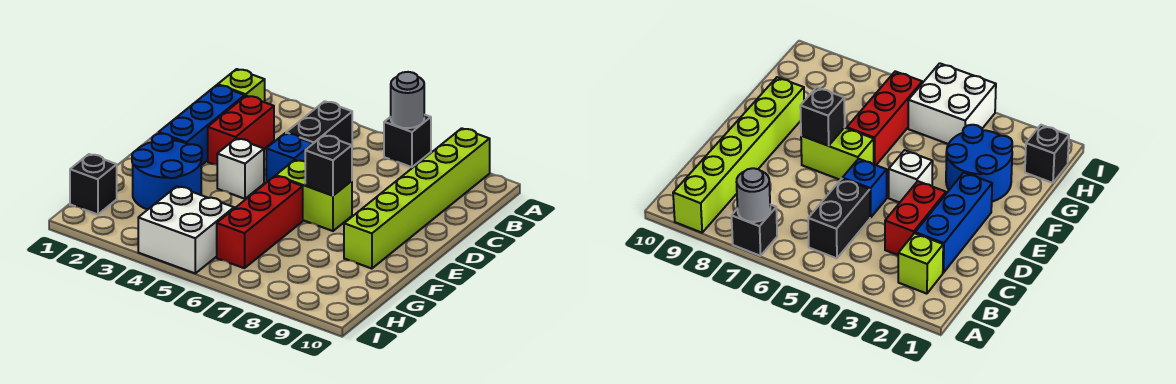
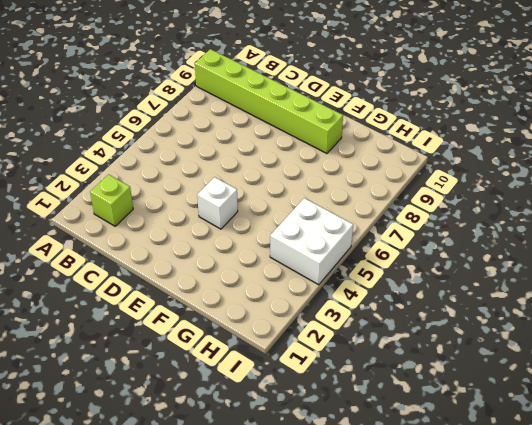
none -> black 1x1 brick [384,115,431,167]
none -> black 1x2 brick [286,101,352,145]
none -> blue 1x3 brick [159,85,245,165]

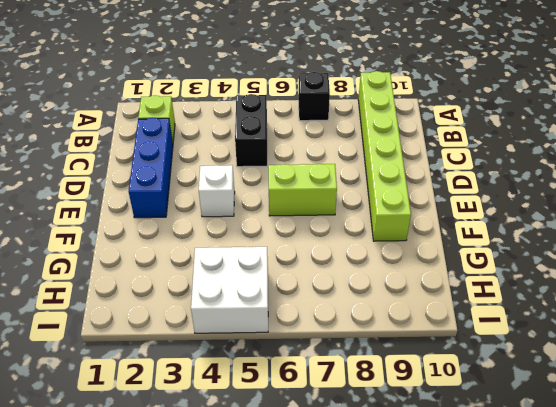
none -> red 1x2 brick [208,96,274,165]
none -> blue 1x1 brick [266,133,313,183]
none -> blue 2x2 round brick [132,133,202,210]

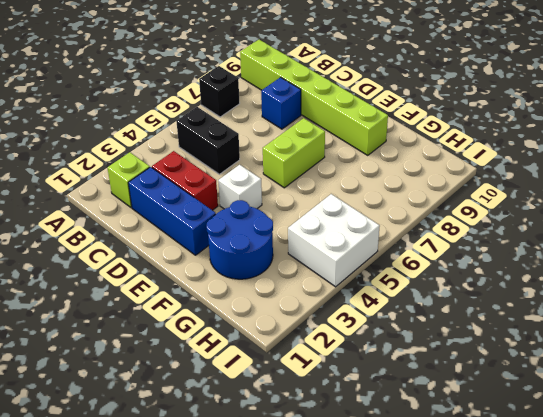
blue 1x1 brick [261,77,301,129] -> blue 1x1 brick moved to [266,133,313,183]
none -> red 1x3 brick [217,176,303,268]
none -> black 1x1 brick [70,154,117,214]
none -> grey 1x1 round brick [391,72,424,128]

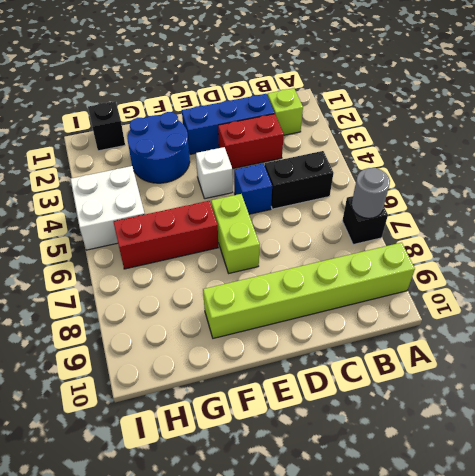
none -> black 1x1 brick [305,135,352,196]

